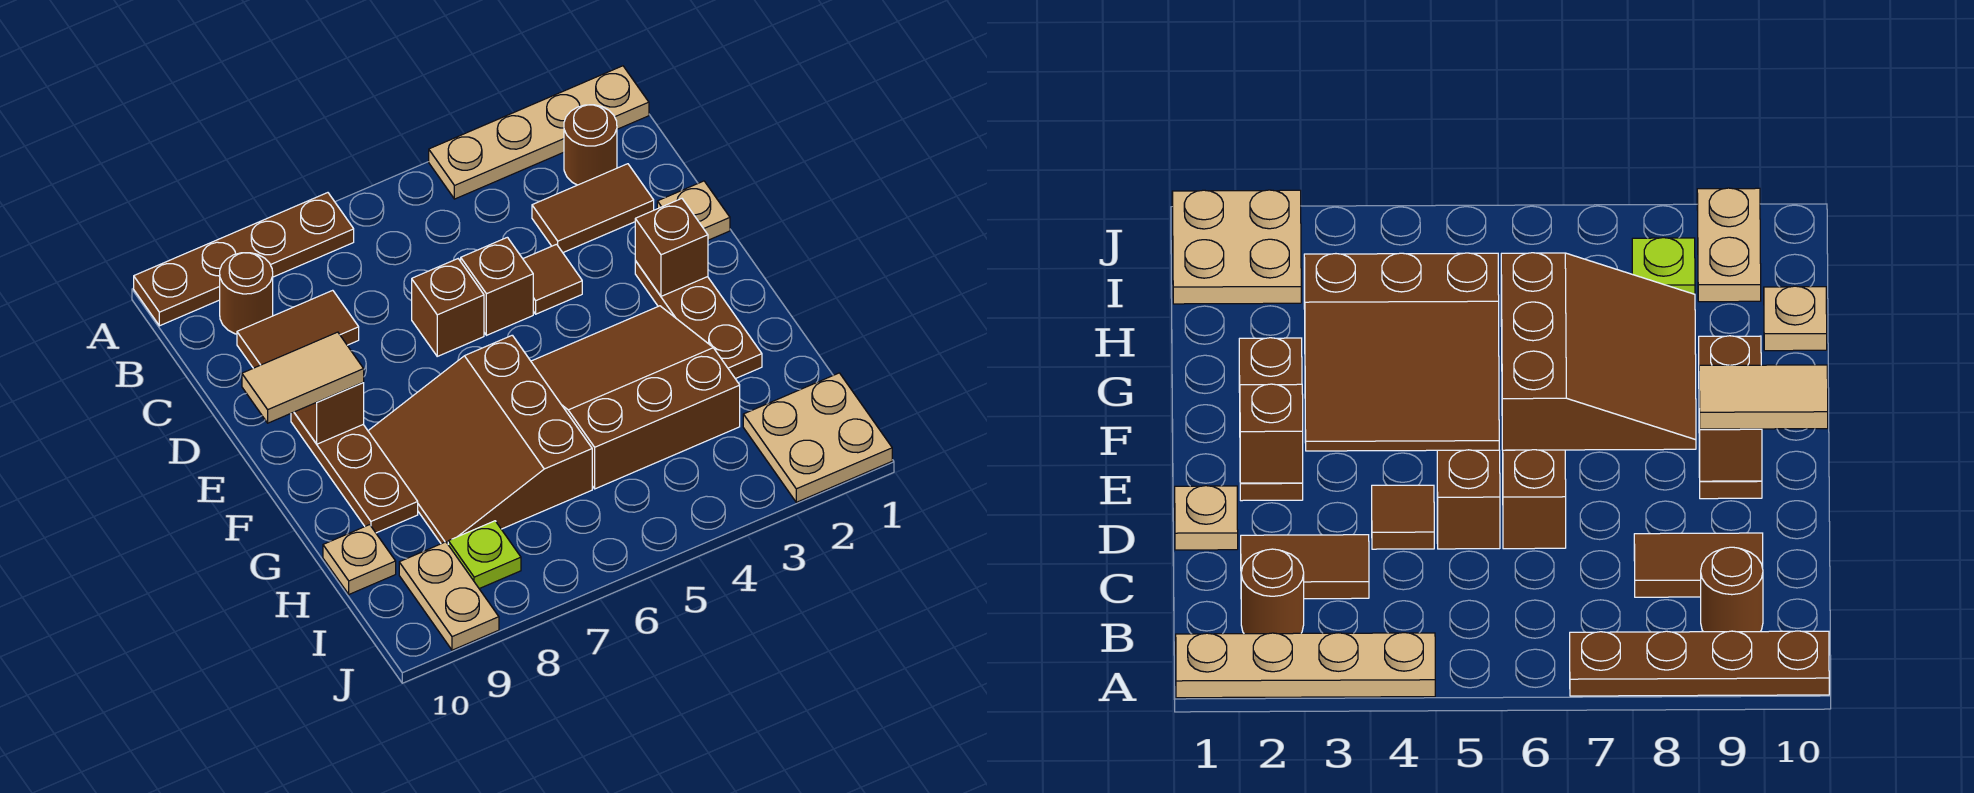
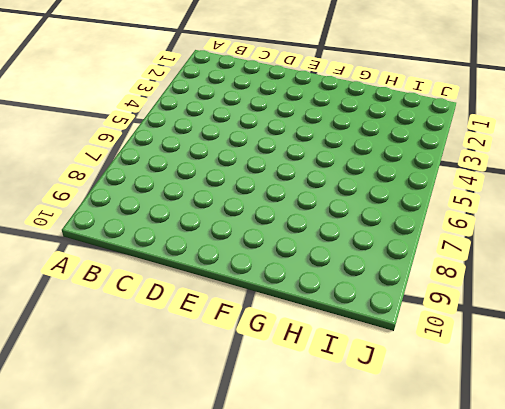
none -> tan 1x4 plate [429,66,649,199]
none -> brown 1x4 plate [134,193,354,326]
none -> brown 1x1 round brick [564,105,617,185]

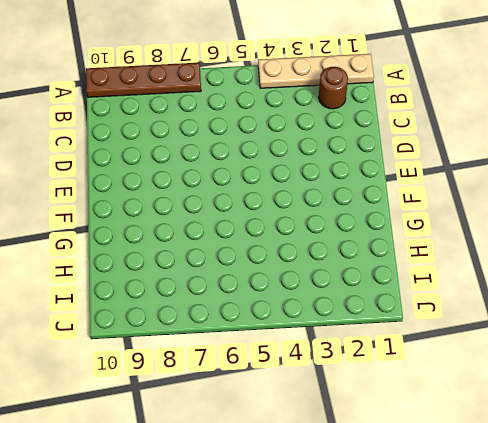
none -> brown 1x1 round brick [220,253,273,334]
none -> brown 1x2 tile [532,164,654,252]
none -> brown 1x2 tile [237,290,359,368]

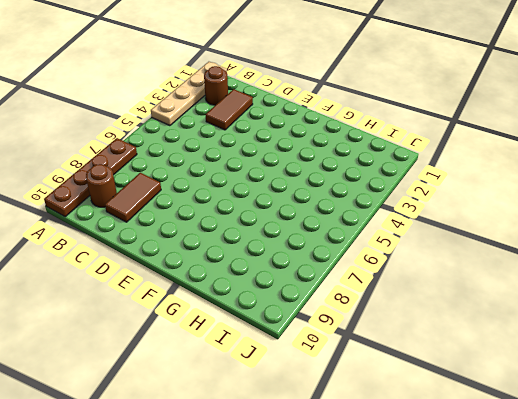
none -> tan 1x1 plate [657,181,730,240]
none -> brown 1x1 tile [523,244,582,314]
none -> brown 1x1 brick [461,237,533,335]

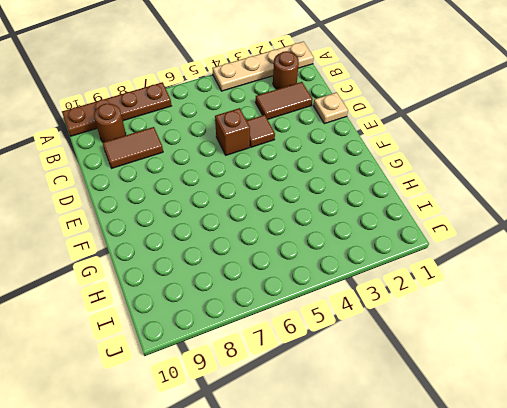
none -> brown 1x1 brick [412,259,484,356]
none -> brown 1x3 plate [635,261,762,379]
none -> brown 1x3 plate [291,412,418,533]

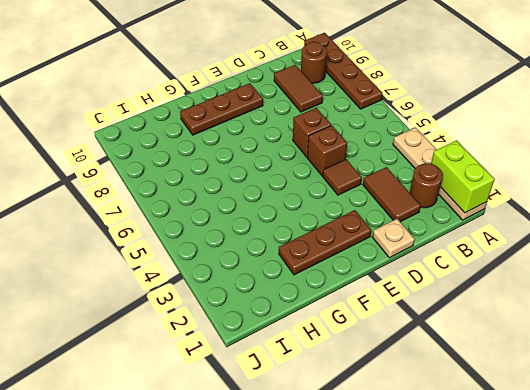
lime 1x2 brick [431,140,495,213] -> none
none -> brown 3x3 slope [531,306,740,489]
none -> brown 3x3 slope [368,335,592,544]
none -> tan 1x1 plate [323,525,396,594]

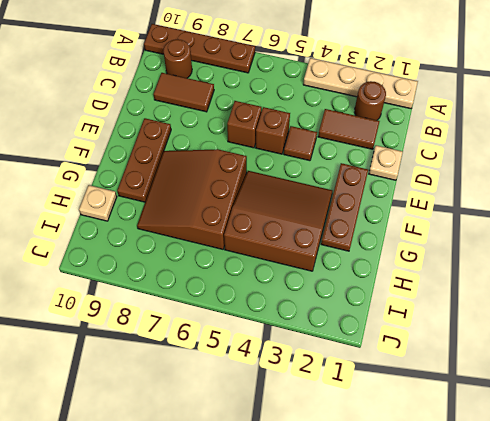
none -> tan 2x2 plate [743,373,892,502]
none -> lime 1x1 plate [448,521,521,589]
none -> tan 1x2 plate [399,542,499,650]

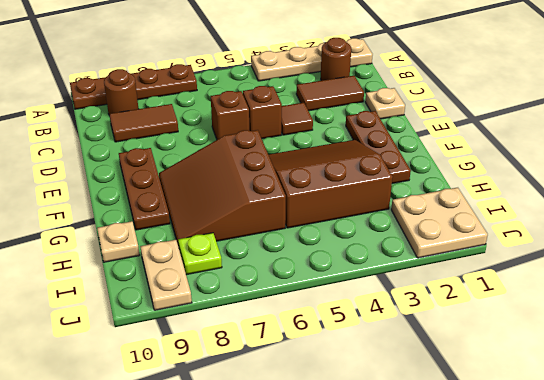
none -> brown 1x1 brick [635,199,708,296]
none -> brown 1x1 brick [294,383,364,444]
none -> tan 1x2 tile [242,332,364,423]

